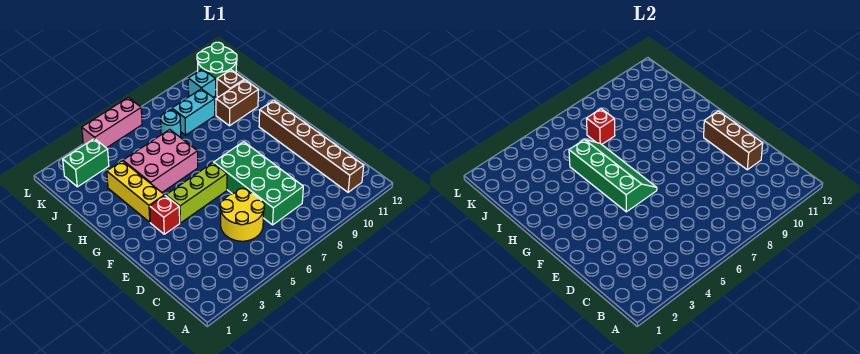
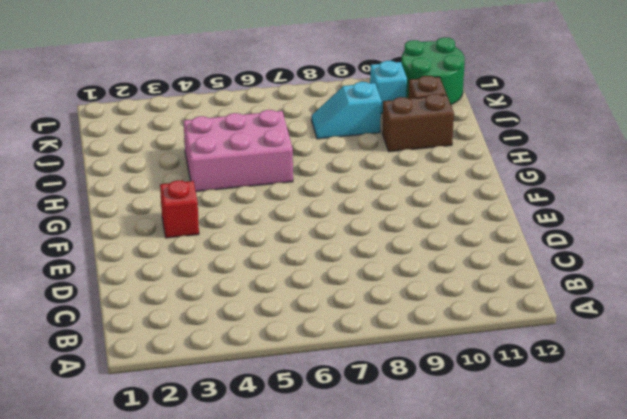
cyan 1x2 slope [312,82,381,139] -> cyan 1x2 brick [172,89,215,135]
none -> brown 1x6 brick [259,100,364,192]
none -> yellow 2x2 round brick [220,189,264,241]
none -> green 2x4 brick [214,142,303,225]

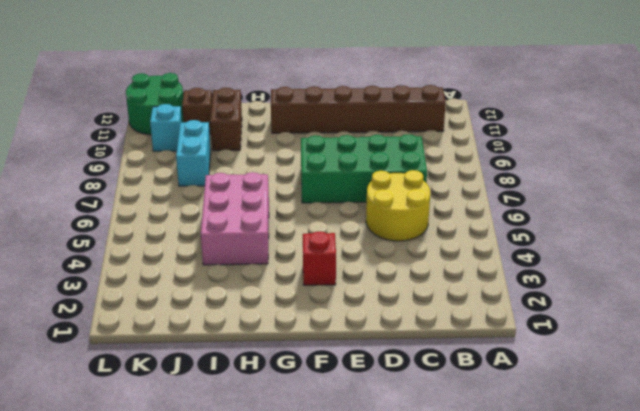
none -> lime 1x3 brick [166,163,227,223]
none -> yellow 1x3 brick [107,161,165,222]
none -> cyan 1x1 round brick [161,111,181,137]

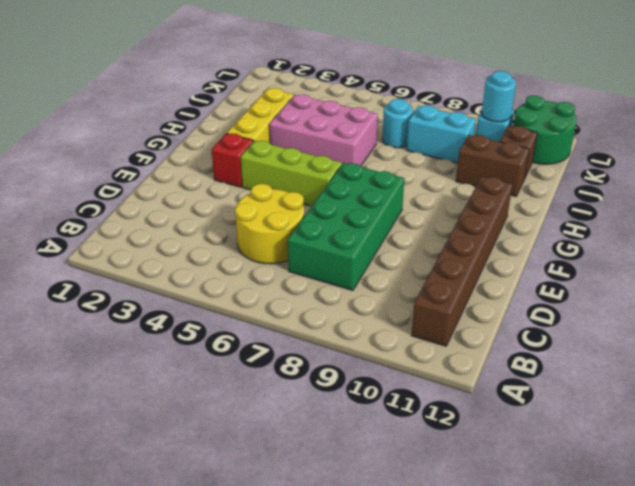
cyan 1x1 round brick [482,71,516,122] -> none
none -> green 1x2 brick [63,138,109,187]
none -> pink 1x3 brick [82,98,142,148]
none -> brown 1x3 brick [704,111,763,170]

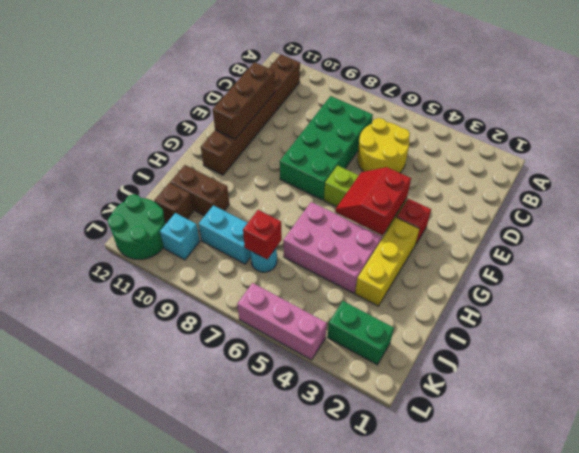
red 2x2 slope [335,167,411,235] -> green 2x4 slope [569,139,657,212]

